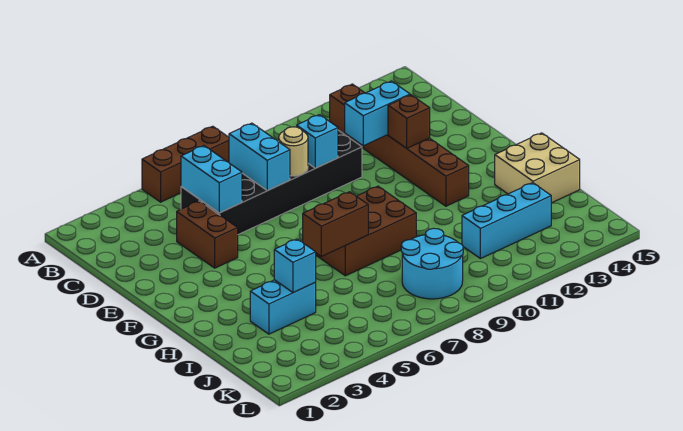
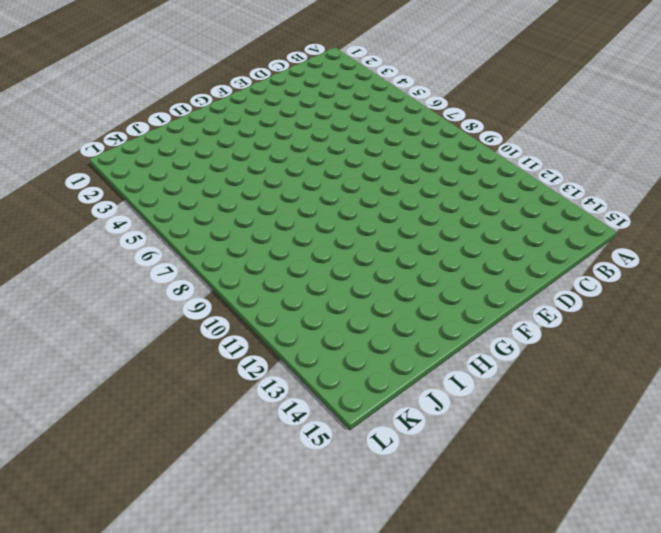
none -> brown 1x3 brick [142,126,229,202]
none -> brown 1x6 brick [330,84,469,206]
none -> black 2x6 brick [181,130,362,234]

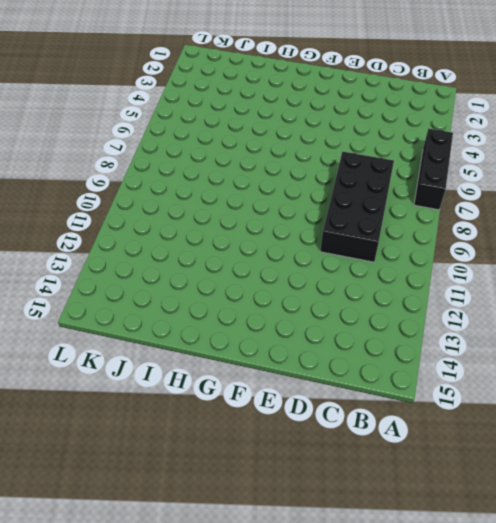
black 1x3 brick [414,129,453,210] -> brown 1x3 brick [142,126,229,202]
black 2x4 brick [320,152,394,262] -> black 2x6 brick [181,130,362,234]
none -> brown 1x6 brick [330,84,469,206]
none -> brown 1x2 brick [177,201,238,268]
none -> brown 2x3 brick [316,186,416,276]

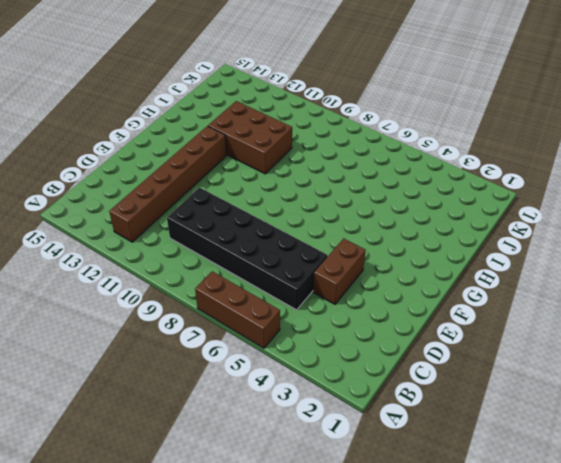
brown 2x3 brick [208,101,292,174] -> brown 2x3 brick moved to [316,186,416,276]
none -> tan 2x2 brick [495,133,580,203]
none -> cyan 1x2 brick [250,280,316,334]
none -> cyan 2x2 round brick [401,228,463,299]

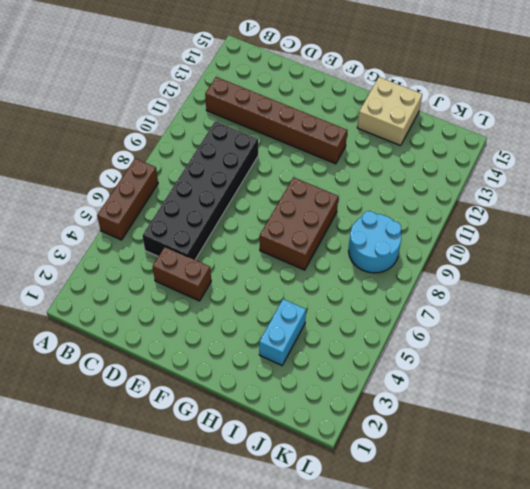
none -> cyan 1x3 brick [462,183,551,259]
none -> cyan 1x2 brick [181,146,242,213]
none -> cyan 1x2 brick [229,123,290,191]

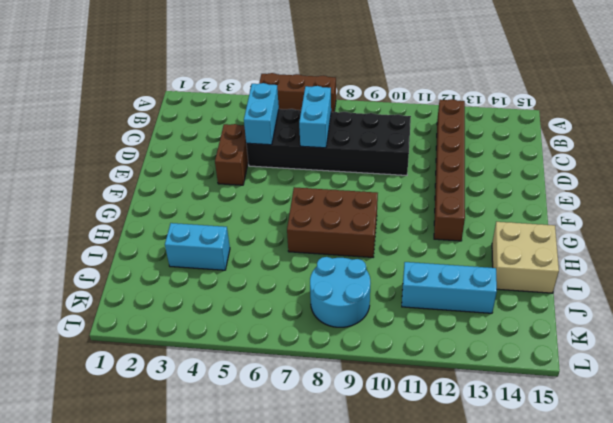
none -> tan 1x1 round brick [278,127,308,176]
none -> cyan 1x1 brick [297,115,338,168]
none -> cyan 1x2 brick [345,81,410,146]

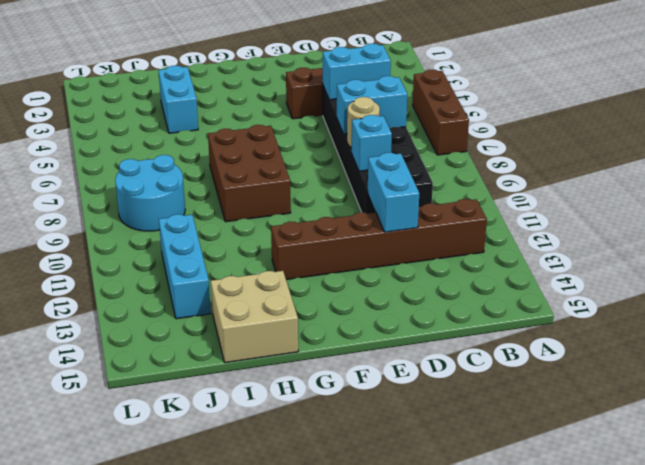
none -> brown 1x1 brick [388,95,430,148]
none -> brown 1x2 brick [303,192,368,256]
none -> cyan 1x1 brick [274,239,316,293]

